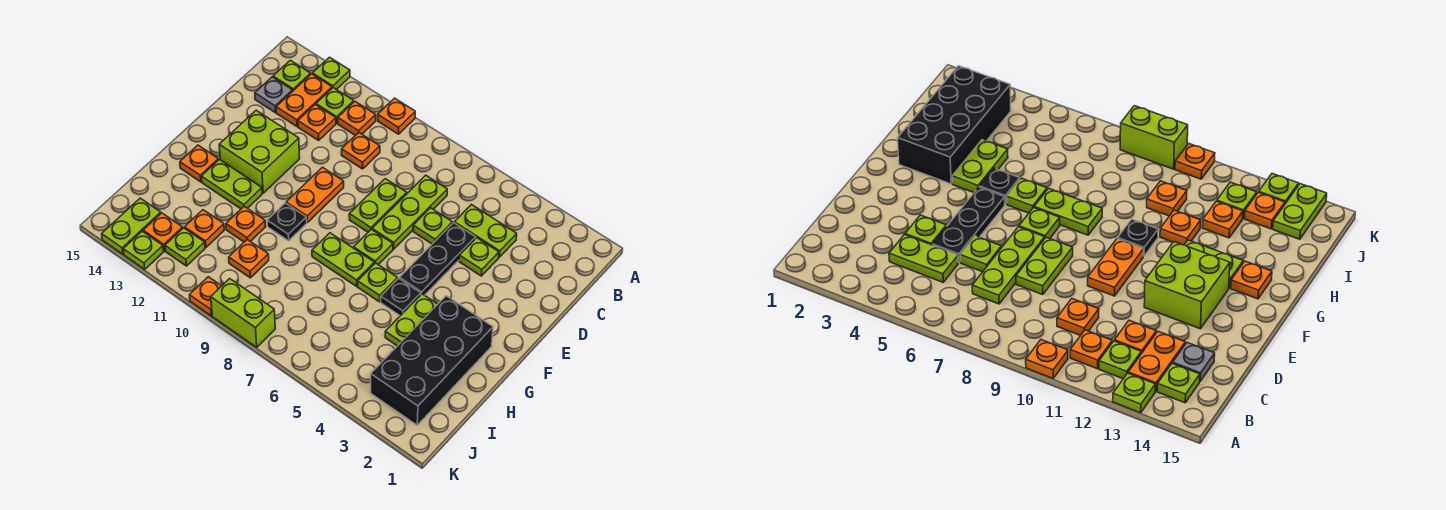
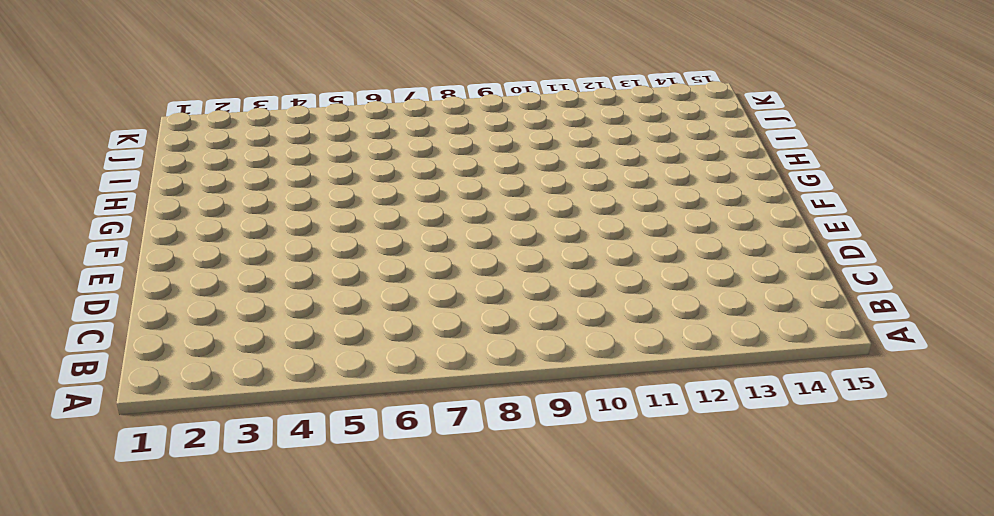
none -> orange 1x1 plate [378,98,415,134]
none -> lime 1x1 plate [312,57,350,90]
none -> orange 1x1 plate [338,102,376,135]
none -> lime 1x1 plate [316,88,354,123]

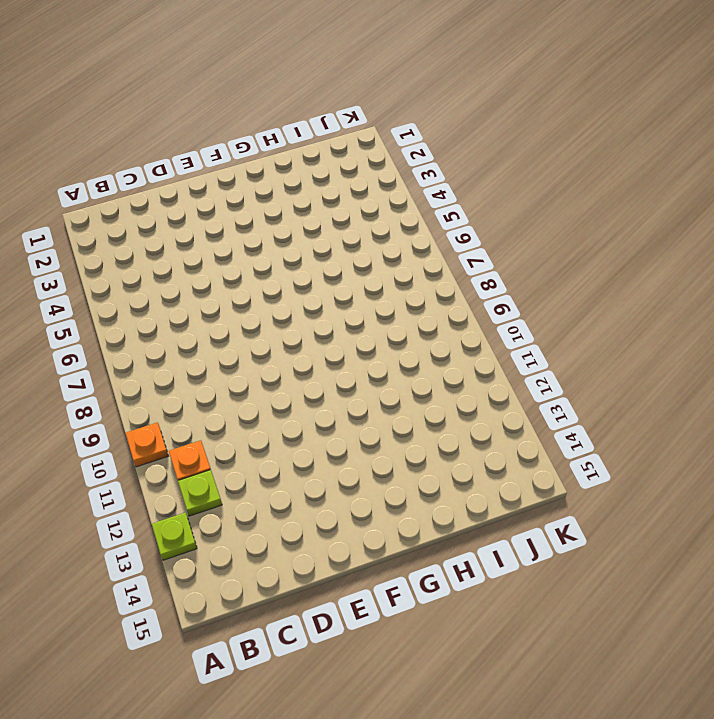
none -> orange 1x2 plate [276,74,332,126]
none -> lime 1x1 plate [273,60,311,91]
none -> lime 1x2 plate [454,205,517,257]
none -> lime 1x3 plate [372,175,447,249]

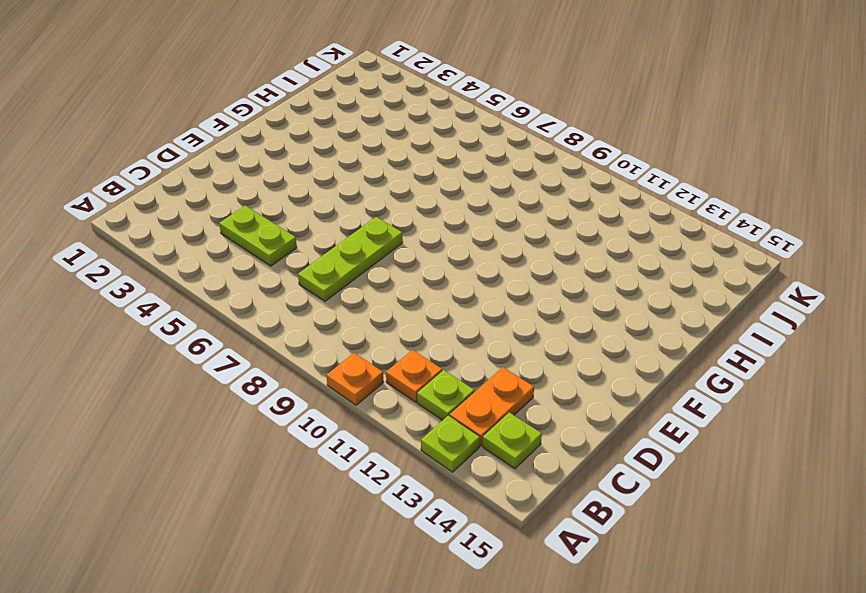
none -> orange 1x1 plate [342,133,380,169]
none -> orange 1x1 plate [298,105,336,140]
none -> grey 1x1 plate [255,77,293,113]
none -> lime 1x1 plate [459,238,499,276]

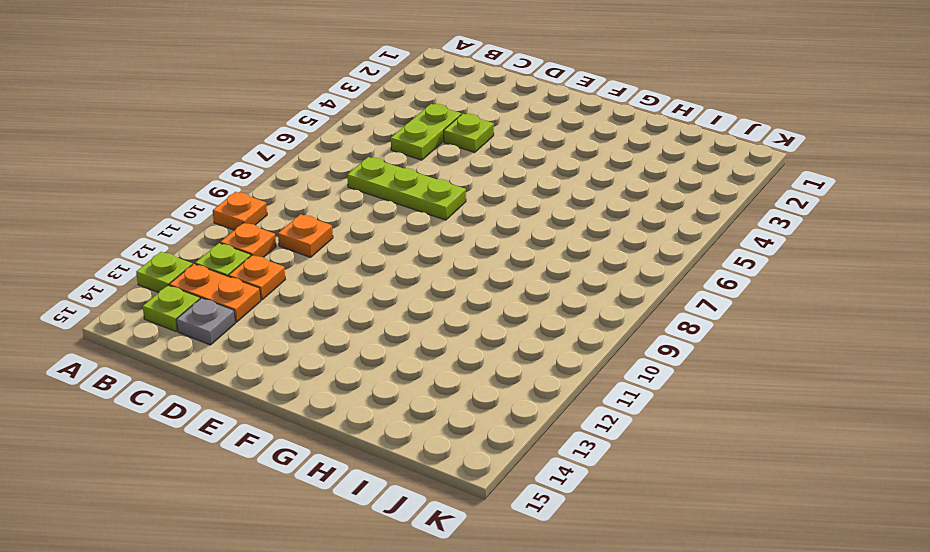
none -> black 1x3 plate [400,223,476,295]
none -> lime 1x1 plate [413,208,452,244]
none -> lime 1x2 plate [349,179,407,232]
none -> orange 1x2 plate [286,167,344,222]

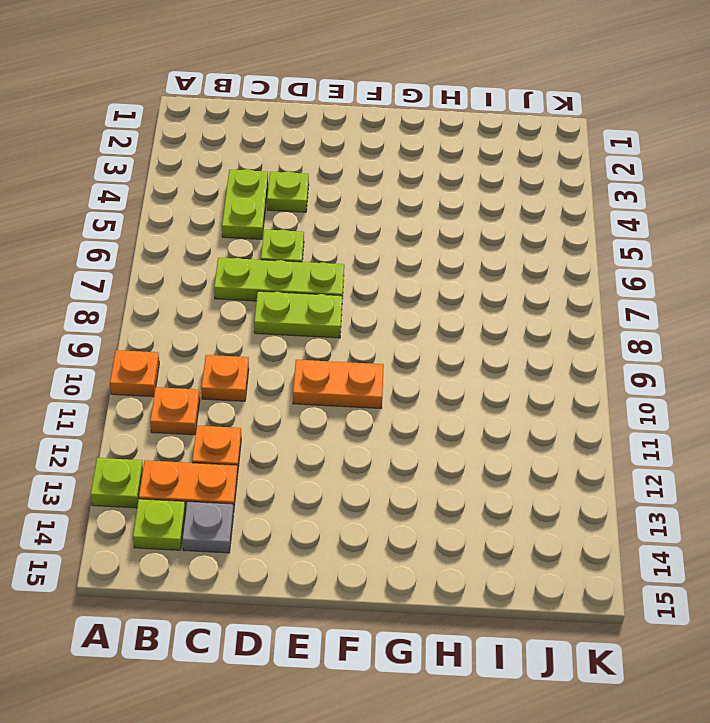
none -> lime 1x1 plate [316,88,354,123]
none -> black 1x3 plate [400,223,476,295]
none -> lime 2x2 brick [219,110,300,193]
none -> lime 1x1 plate [354,229,393,265]

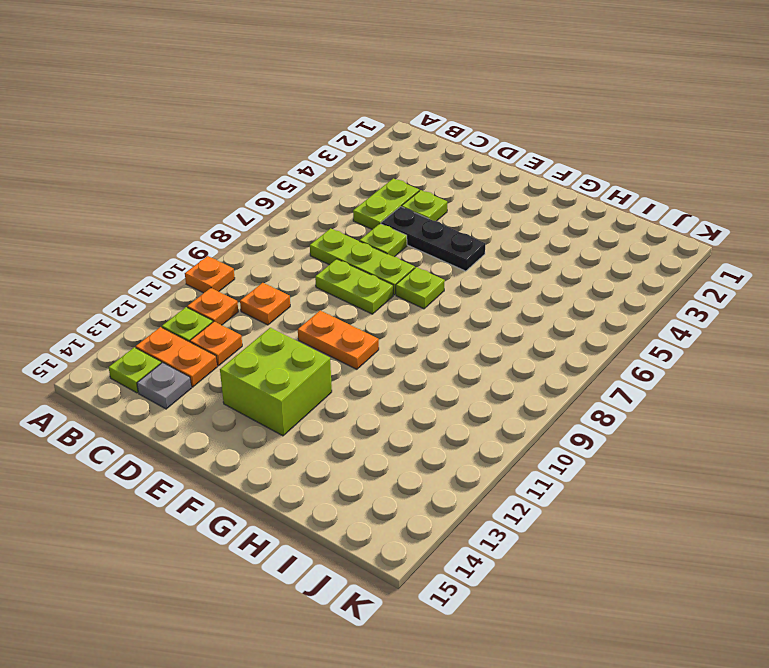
none -> lime 1x1 plate [312,57,350,90]
none -> black 2x4 brick [371,296,493,425]
none -> lime 1x2 plate [385,294,438,346]
none -> black 1x1 plate [381,278,421,316]

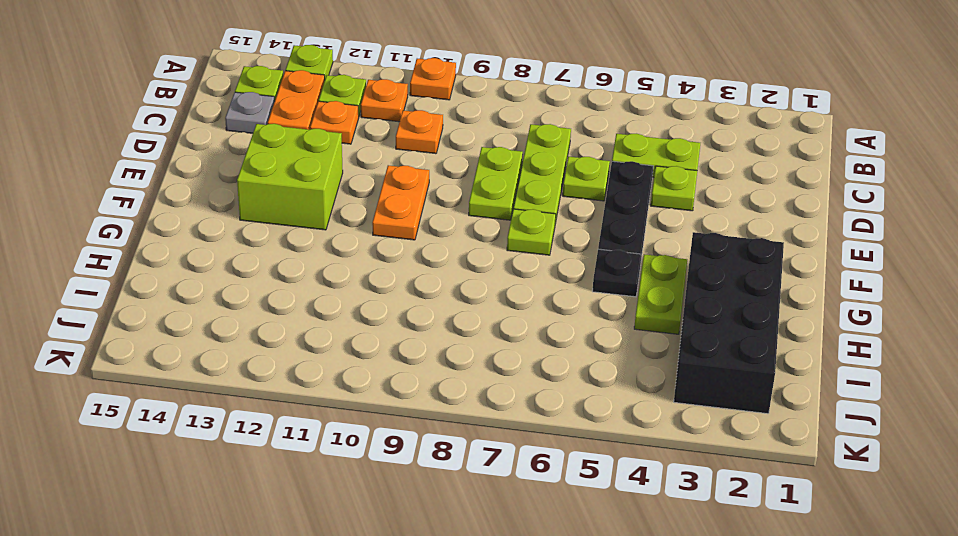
none -> lime 1x1 plate [358,263,398,302]
none -> lime 1x2 plate [312,233,374,286]
none -> black 1x1 plate [267,203,307,241]
none -> lime 1x2 plate [201,160,262,209]

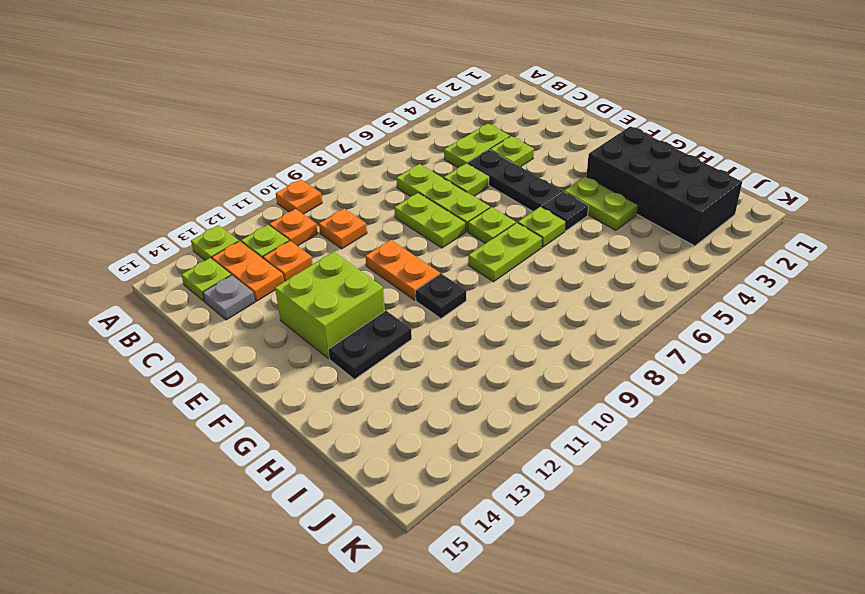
black 1x2 plate [328,311,412,379] -> lime 1x2 plate [201,160,262,209]
none -> orange 1x1 plate [180,145,219,182]
none -> orange 1x1 plate [226,206,266,242]
none -> orange 1x1 plate [229,240,269,278]
none -> orange 1x1 plate [185,210,224,247]

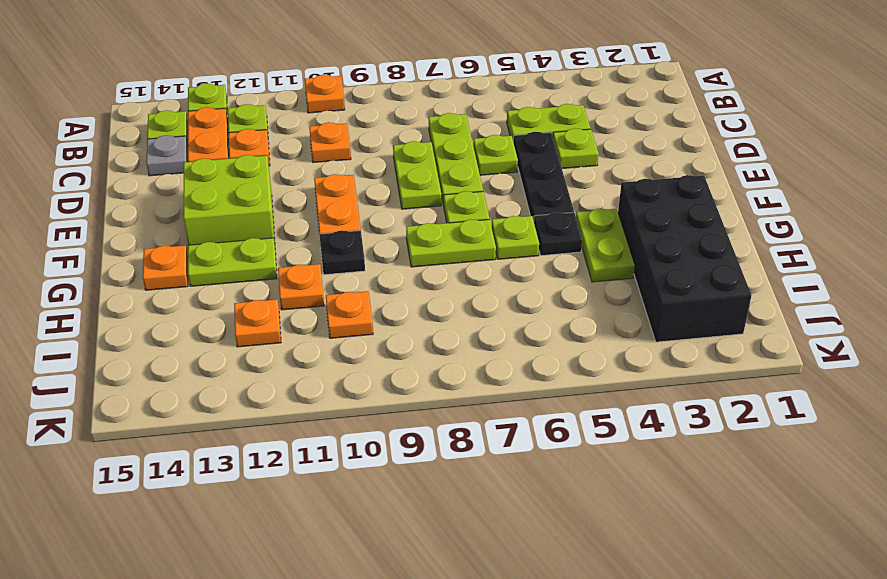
none -> orange 1x1 plate [338,102,376,135]
none -> lime 1x1 plate [165,228,205,266]
none -> orange 1x1 plate [143,213,183,251]
none -> lime 1x2 plate [102,198,161,254]

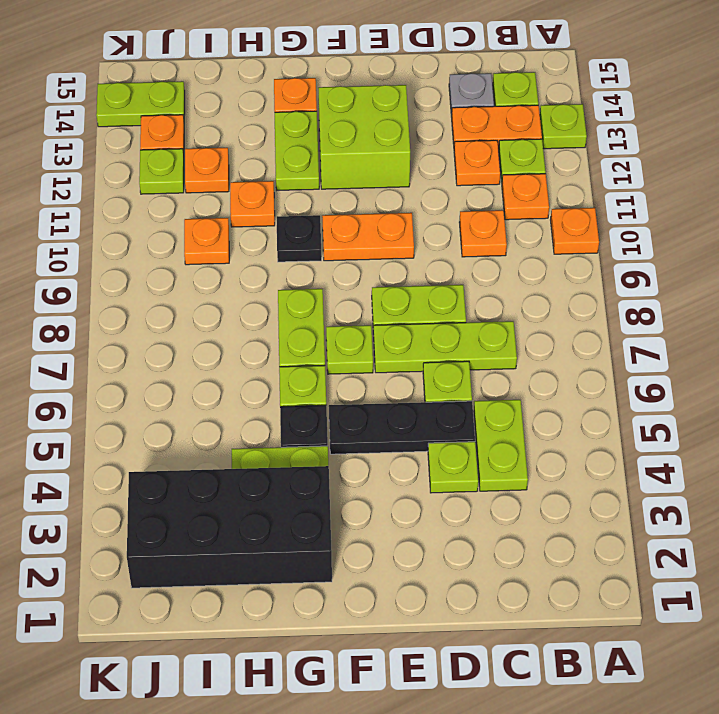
none -> lime 1x2 brick [211,279,275,347]
none -> orange 1x1 plate [190,277,221,316]
none -> lime 1x1 plate [123,231,164,269]

